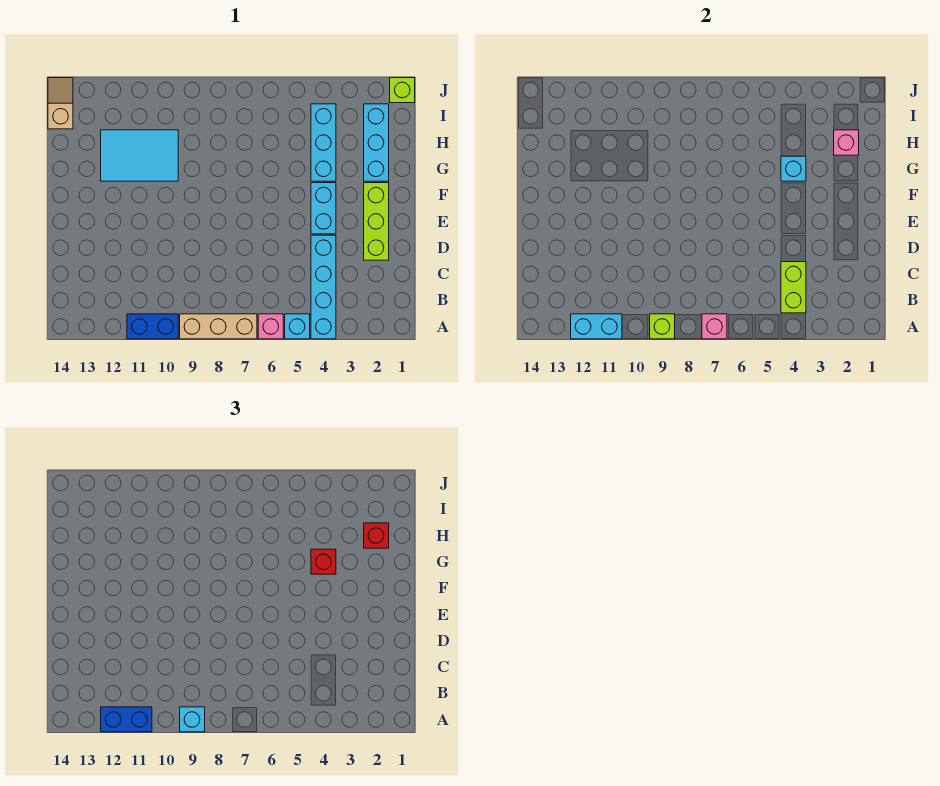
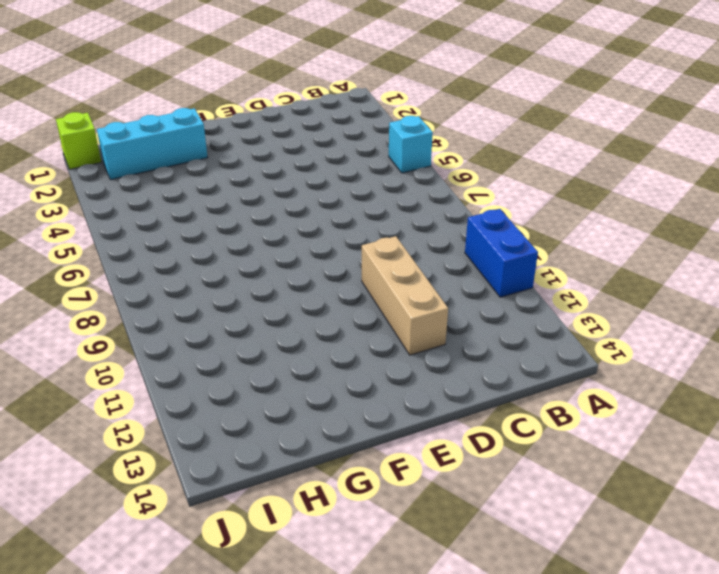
tan 1x3 brick [362,236,448,355] -> tan 1x3 brick moved to [180,314,257,339]
none -> cyan 1x4 brick [311,235,336,339]
none -> pink 1x1 brick [258,314,283,339]
none -> lime 1x3 brick [364,183,389,260]

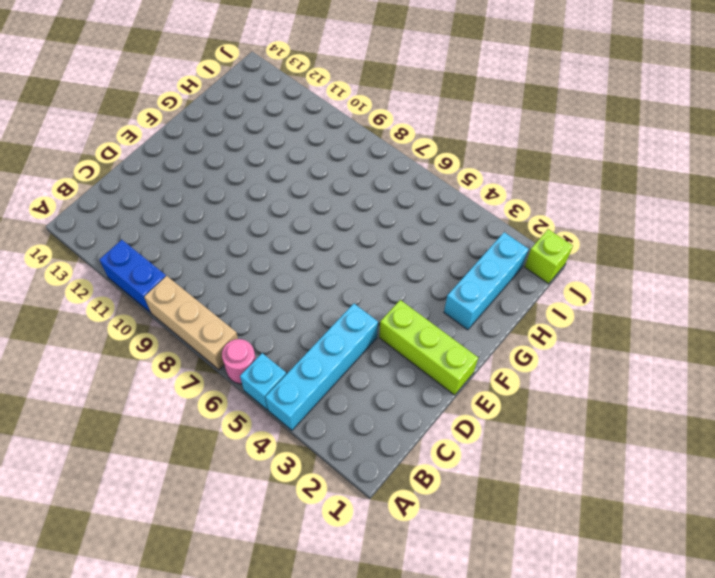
pink 1x1 round brick [222,339,256,384] -> pink 1x1 brick [258,314,283,339]
lime 1x3 brick [379,300,478,395] -> lime 1x3 brick turned to [364,183,389,260]
none -> cyan 1x2 brick [311,183,336,234]
none -> cyan 1x3 brick [311,104,336,181]
none -> cyan 2x3 tile [101,130,178,181]

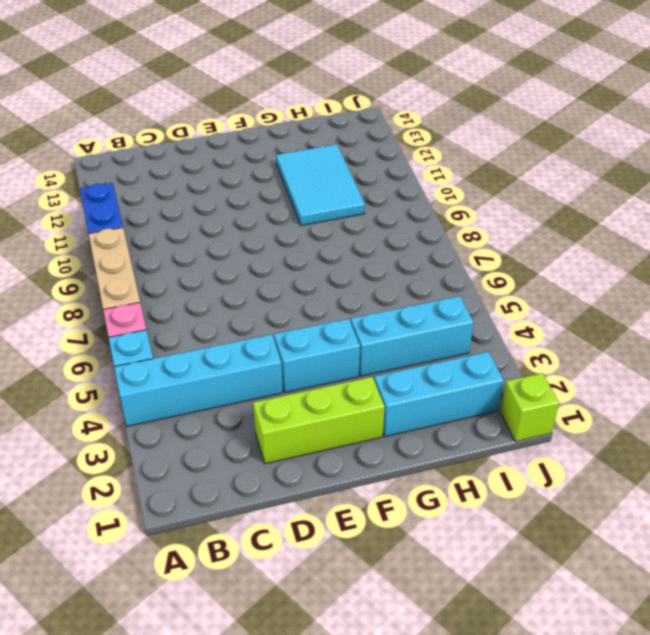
none -> tan 1x2 slope [48,78,73,129]
none -> pink 1x1 brick [702,314,727,339]
none -> lime 1x1 brick [650,314,675,339]

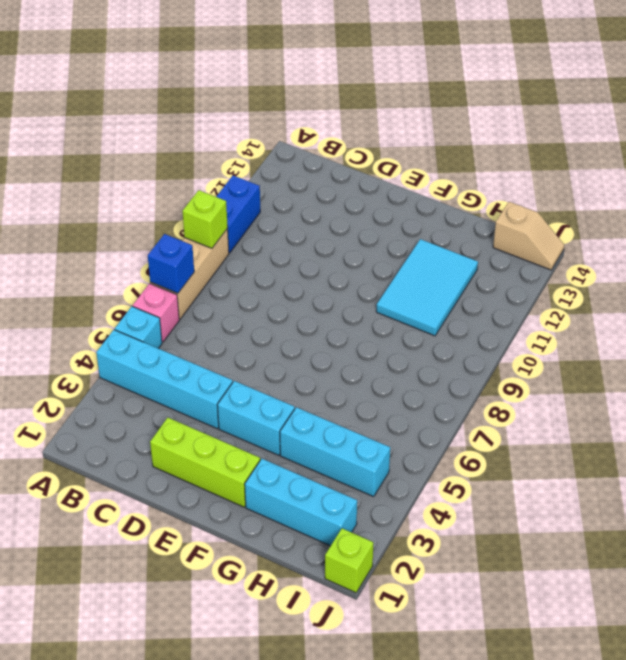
blue 1x1 brick [148,234,194,293] -> pink 1x1 brick [702,314,727,339]
none -> cyan 1x2 brick [571,314,622,339]
none -> lime 1x2 brick [781,262,806,313]
none -> cyan 1x1 brick [781,156,806,181]

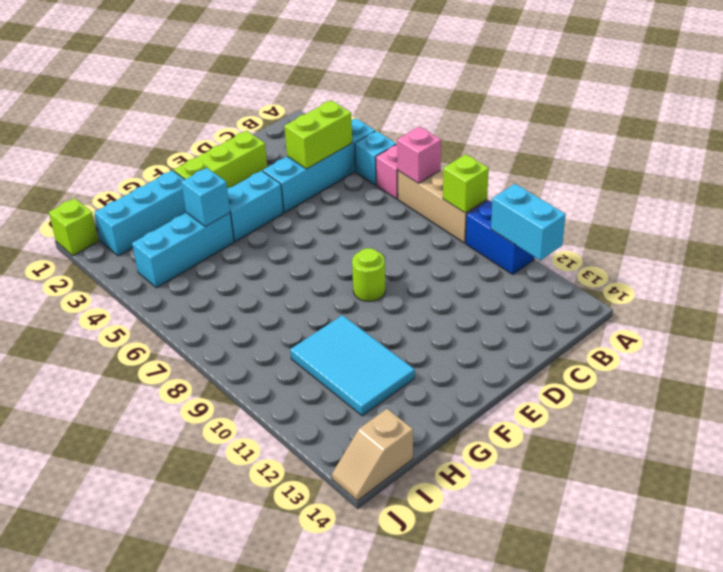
lime 1x1 round brick [352,248,385,301] -> none
none -> pink 1x1 brick [834,130,859,155]
none -> cyan 1x1 brick [180,707,205,732]
none -> blue 1x2 brick [101,707,152,732]

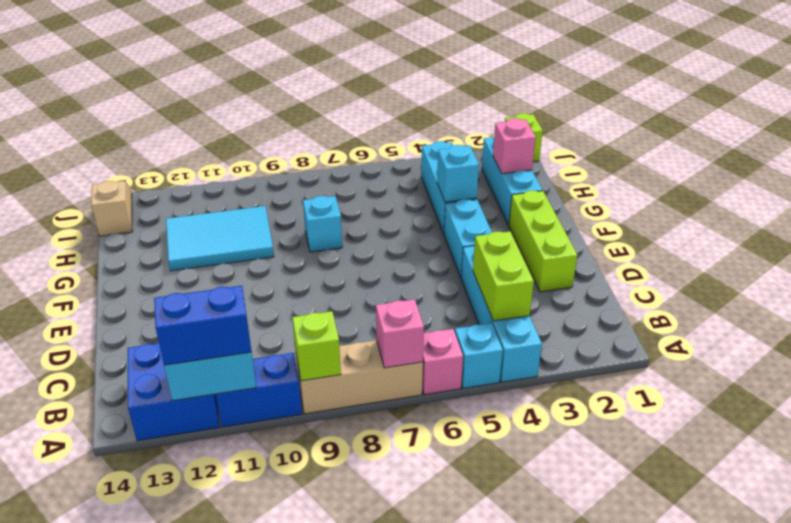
blue 2x2 brick [128,343,219,441] -> none
cyan 1x1 brick [303,196,342,252] -> cyan 1x1 brick moved to [180,707,205,732]
none -> red 1x1 brick [311,549,336,574]
none -> red 1x1 brick [364,523,389,548]

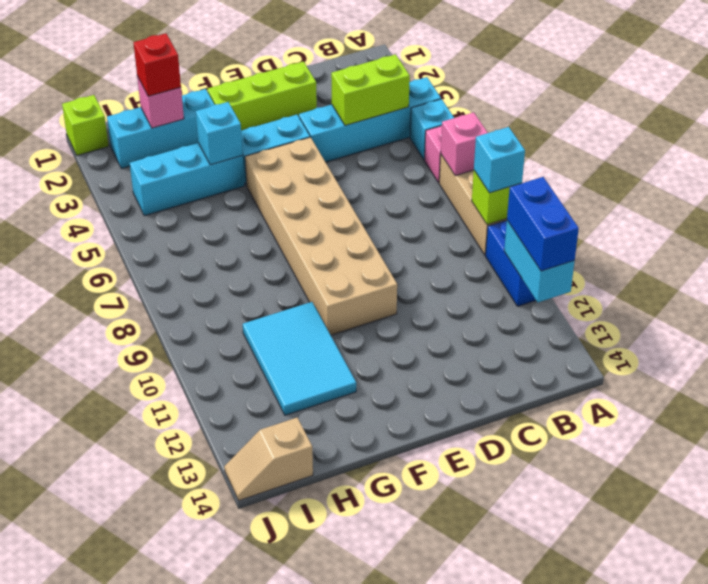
tan 2x6 brick [245,137,397,335] -> none
none -> red 1x1 brick [311,549,336,574]

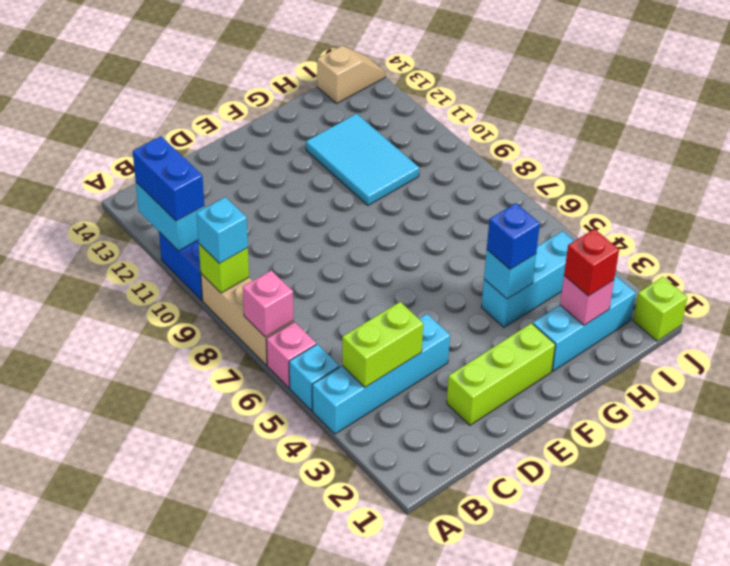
blue 1x1 brick [487,203,540,269] -> red 1x1 brick [311,549,336,574]
none -> cyan 1x2 brick [311,183,336,234]

